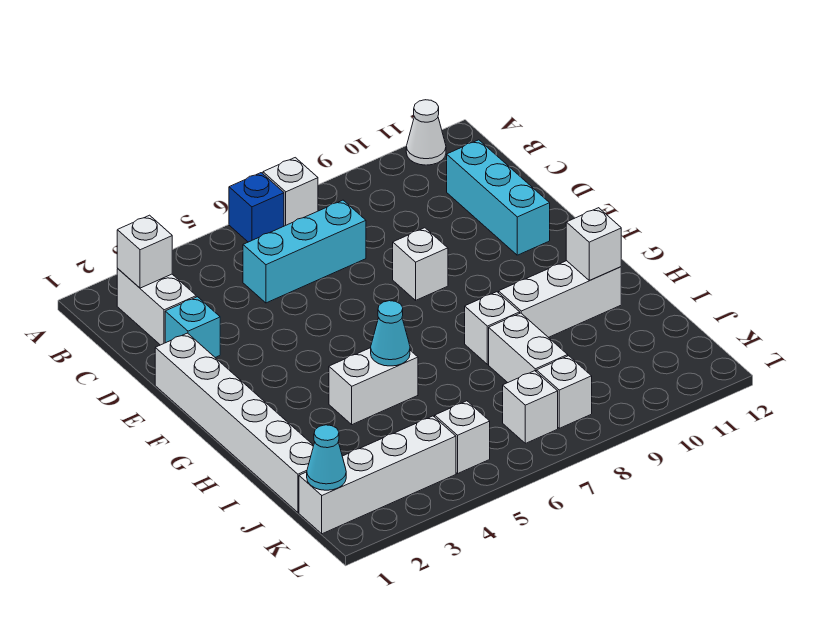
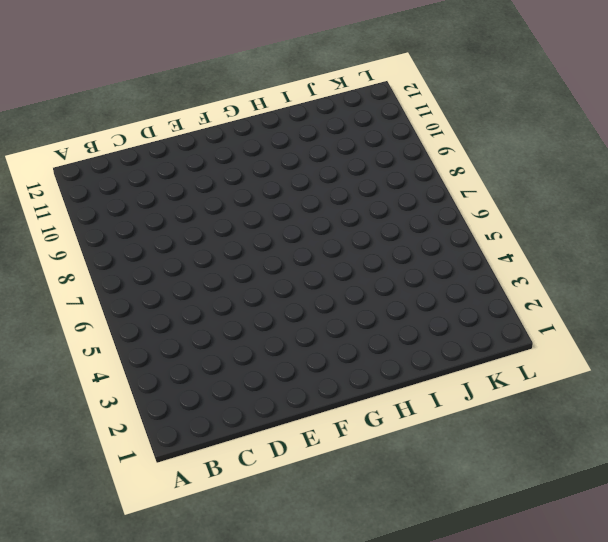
none -> blue 1x1 brick [229,173,284,242]
none -> white 1x1 brick [263,158,318,226]
none -> white 1x1 cone [406,100,446,165]

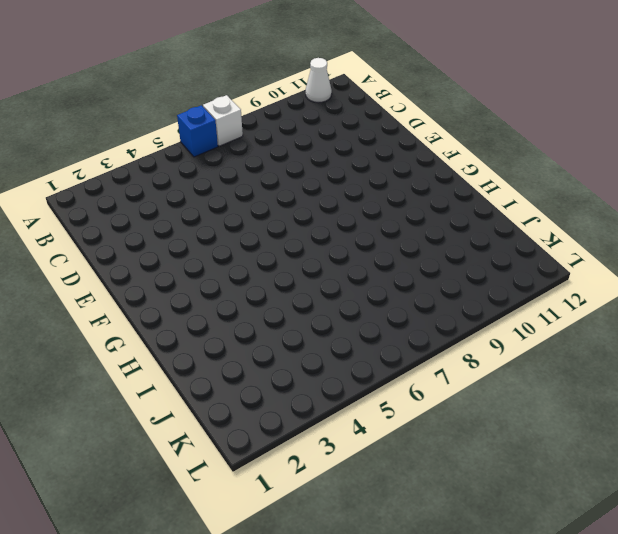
none -> white 1x2 brick [117,269,196,345]
none -> cyan 1x3 brick [243,200,366,303]
none -> cyan 1x3 brick [447,140,550,255]

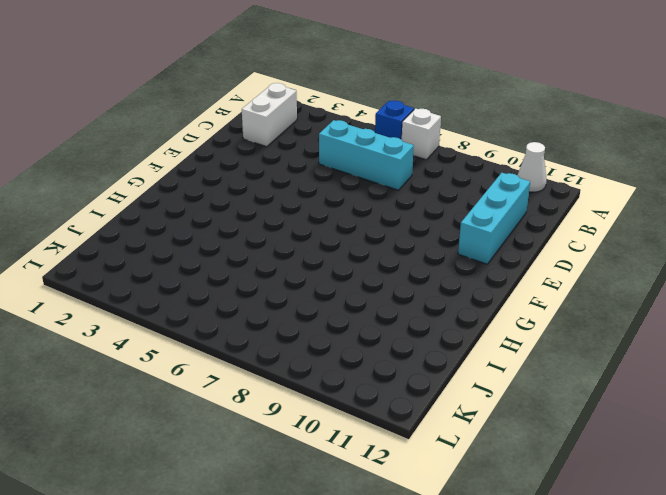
none -> cyan 1x1 brick [165,297,220,357]
none -> white 1x6 brick [155,333,314,512]
none -> white 1x1 brick [393,228,448,300]

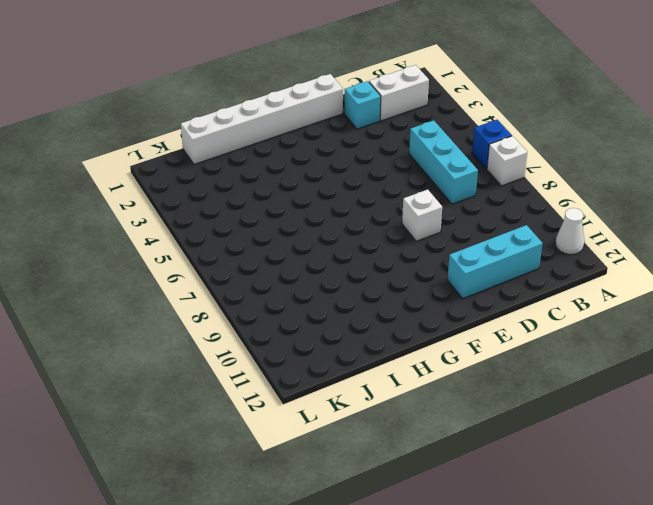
none -> white 1x2 brick [329,348,418,425]
none -> white 1x1 brick [465,292,520,364]
none -> white 1x3 brick [499,261,621,337]

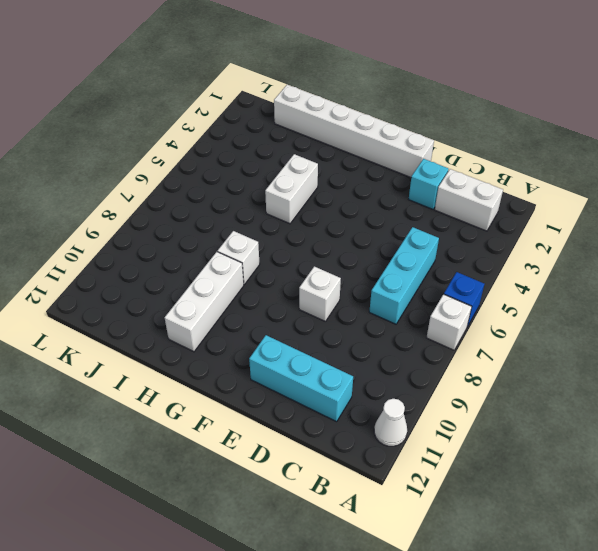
none -> white 1x2 brick [489,313,568,383]
none -> white 1x4 brick [299,416,456,534]
none -> white 1x1 brick [435,401,490,473]

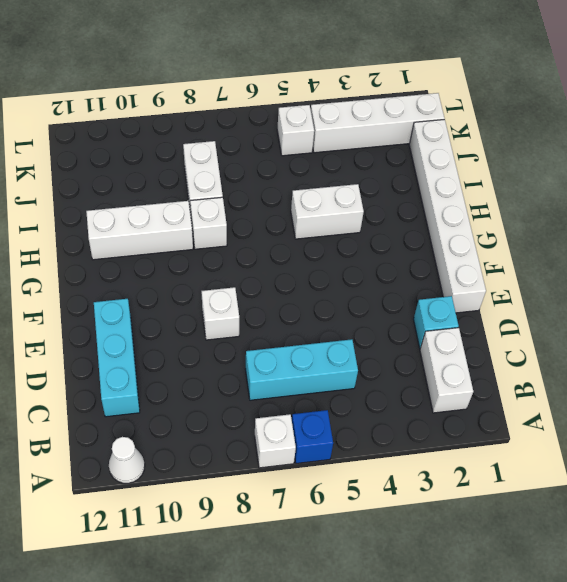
none -> white 1x1 brick [503,371,558,443]
none -> white 1x1 brick [536,356,592,428]
none -> white 1x1 brick [117,215,172,288]

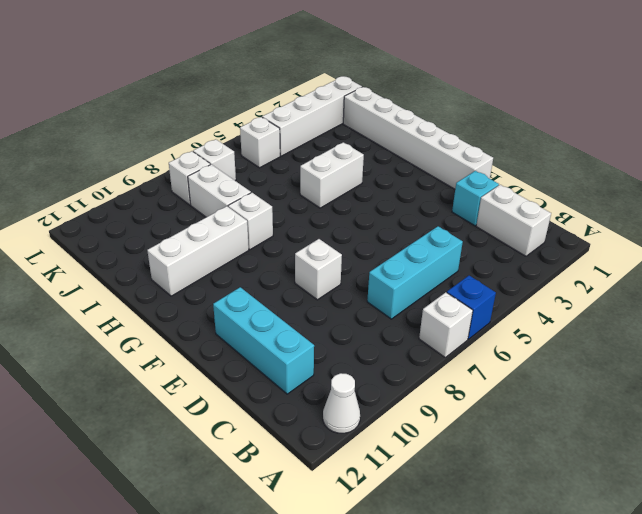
none -> white 1x1 brick [117,215,172,288]
none -> cyan 1x1 cone [371,301,410,366]
none -> white 1x1 brick [566,208,621,281]

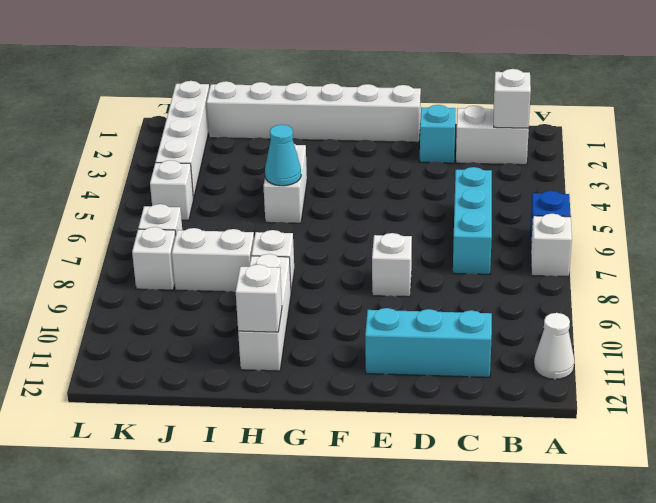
none -> cyan 1x1 cone [307,425,346,490]

